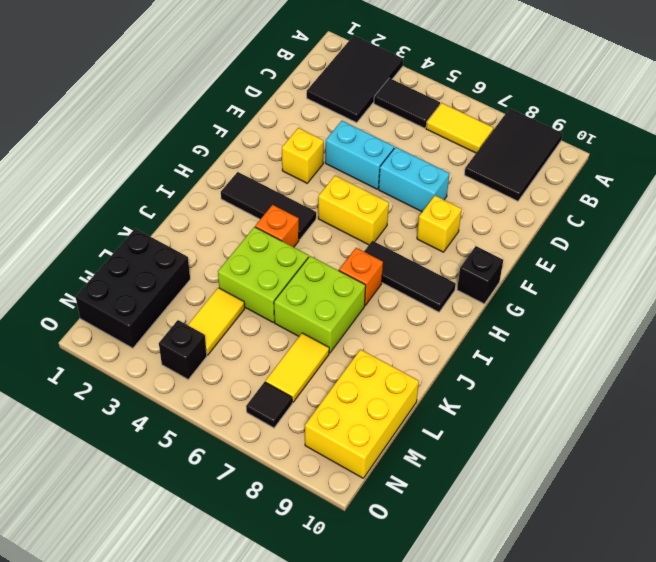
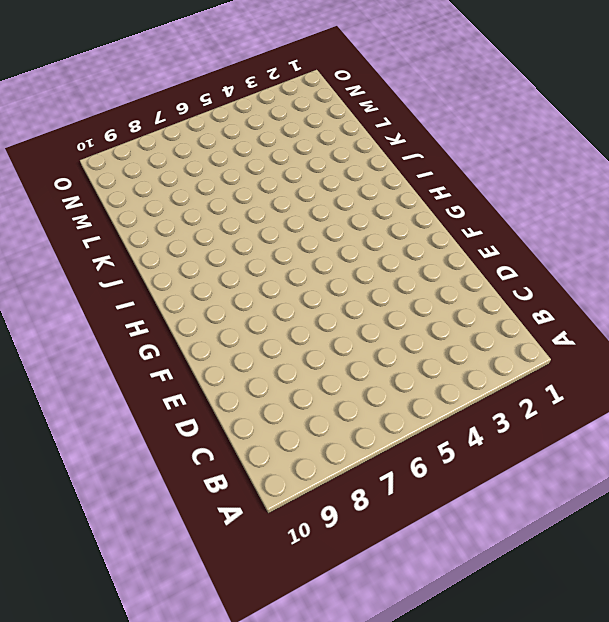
none -> black 2x3 tile [307,36,403,123]
none -> black 2x3 tile [464,109,563,201]
none -> black 1x2 tile [374,78,440,128]

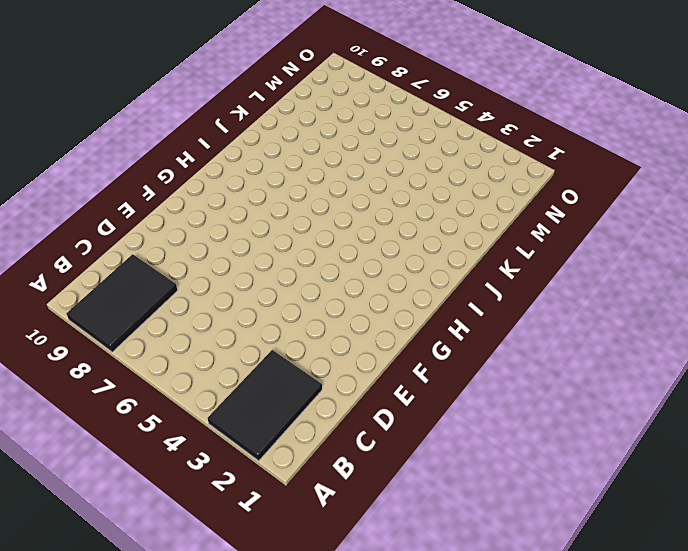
none -> black 1x2 tile [374,78,440,128]
none -> yellow 1x2 tile [426,103,494,153]
none -> cyan 1x2 brick [325,121,394,189]

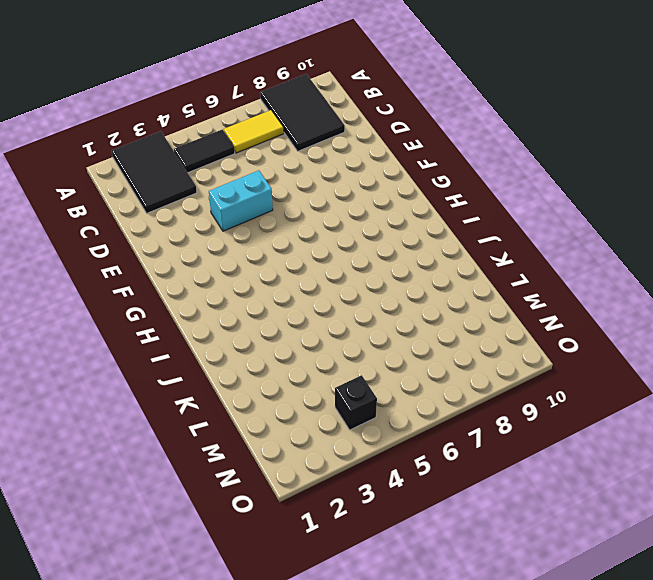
none -> cyan 1x2 brick [379,147,449,212]
none -> yellow 1x1 brick [282,128,324,183]
none -> yellow 1x1 brick [417,196,462,252]

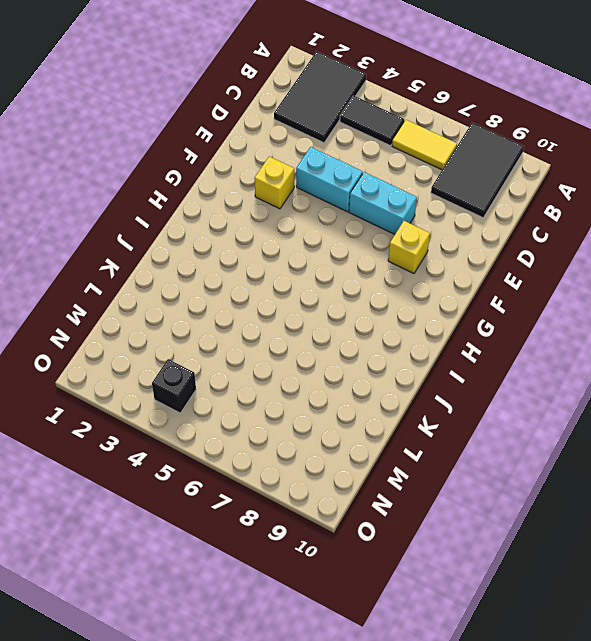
none -> yellow 1x2 brick [318,176,389,245]
none -> black 1x1 brick [457,246,503,304]
none -> black 1x3 tile [221,172,316,240]

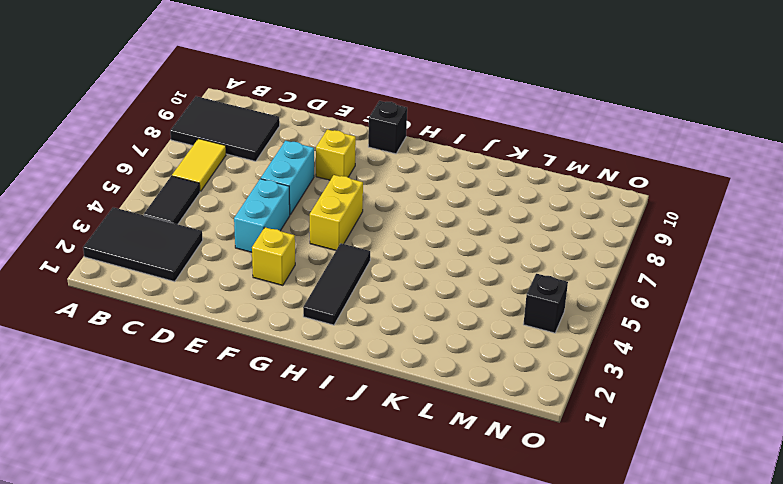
none -> black 1x3 tile [364,241,456,312]
none -> orange 1x1 brick [255,205,299,247]
none -> orange 1x1 brick [339,248,383,306]

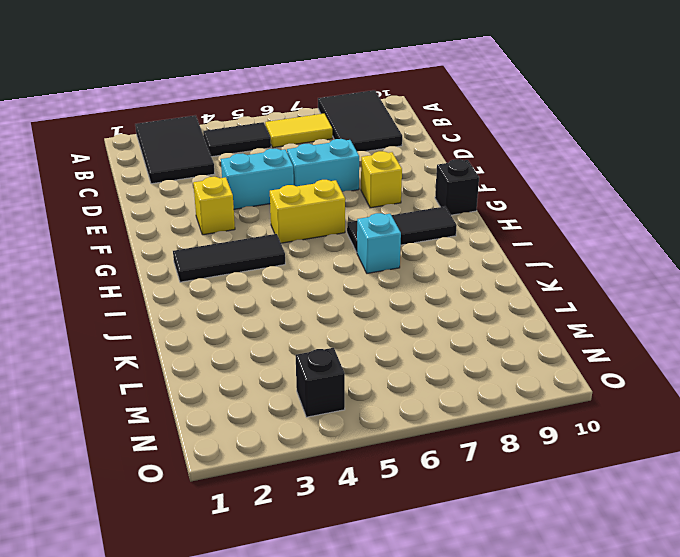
cyan 1x1 brick [357,213,401,273] -> orange 1x1 brick [339,248,383,306]
none -> orange 1x1 brick [255,205,299,247]
none -> lime 2x2 brick [218,227,309,322]
none -> lime 2x2 brick [274,256,366,353]

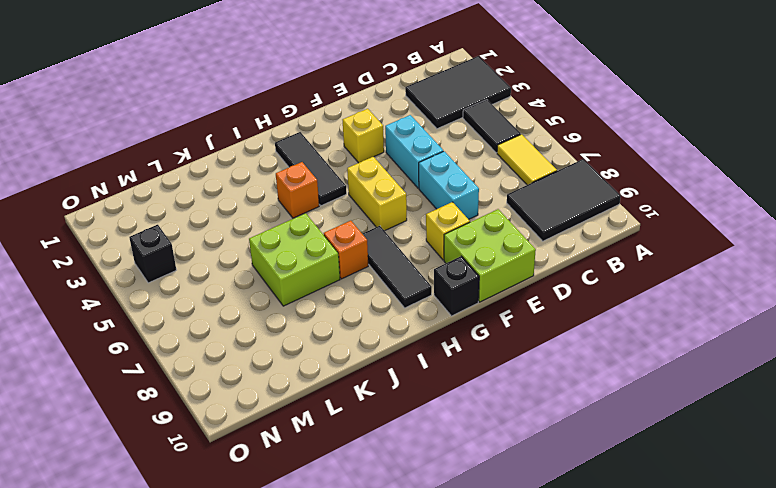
lime 2x2 brick [444,209,536,302] -> lime 2x2 brick moved to [218,227,309,322]
none -> black 2x3 brick [76,229,190,348]
none -> yellow 1x2 tile [188,288,245,355]
none -> yellow 1x2 tile [265,333,329,402]

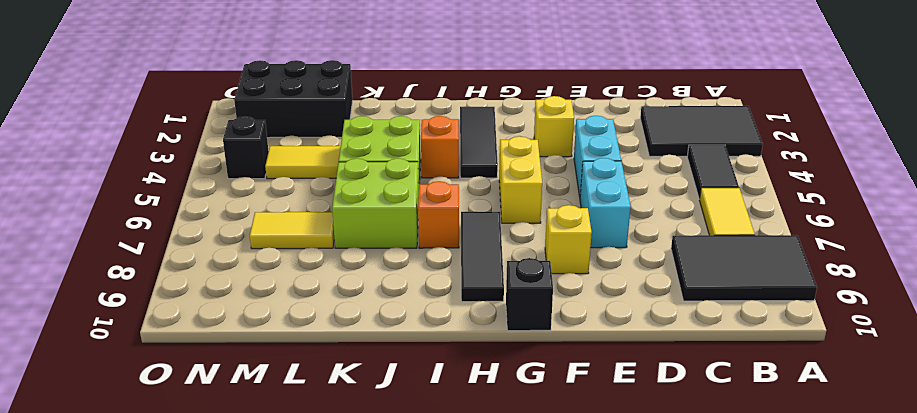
none -> yellow 2x3 brick [305,350,419,478]
none -> black 1x1 tile [246,382,292,428]

